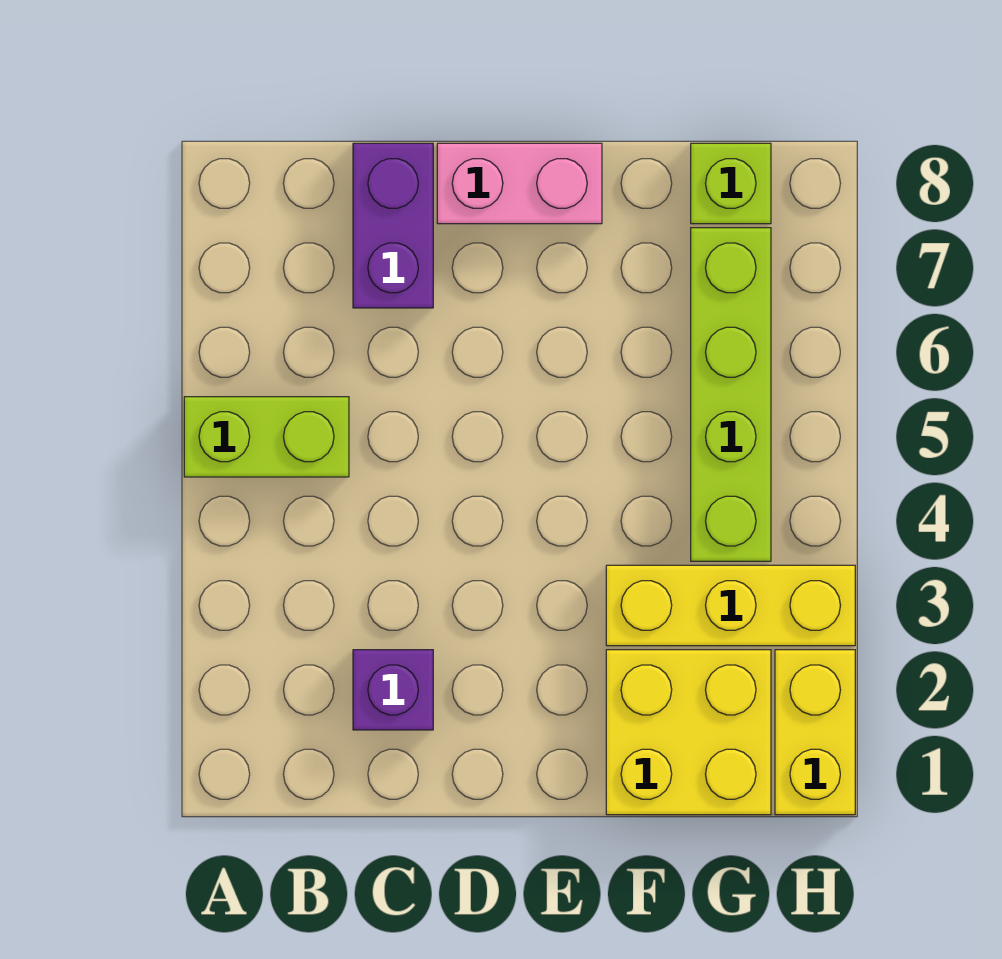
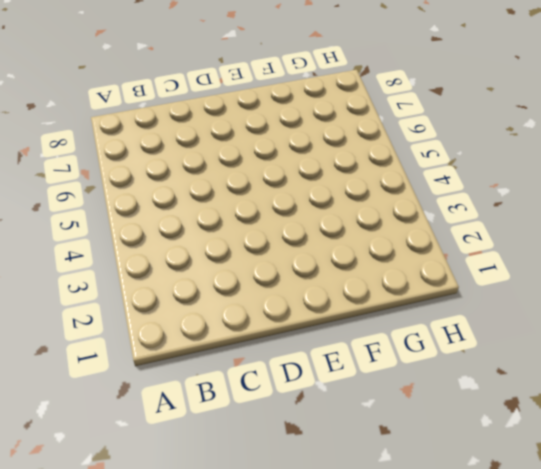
none -> lime 1x2 brick [184,397,349,477]
none -> purple 1x1 brick [353,650,433,730]

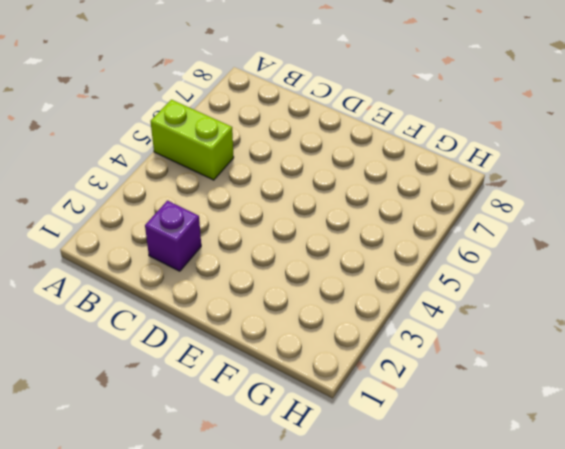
none -> purple 1x2 brick [353,143,433,308]
none -> pink 1x2 brick [437,143,602,224]

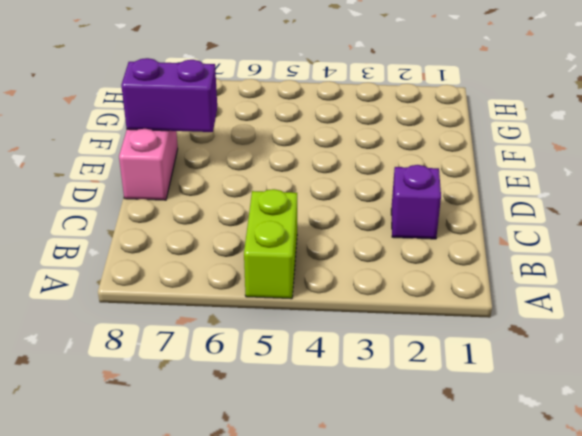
purple 1x2 brick [121,58,217,132] -> purple 1x2 brick moved to [353,143,433,308]
none -> yellow 2x2 brick [606,650,771,815]
none -> yellow 1x3 brick [606,565,855,646]

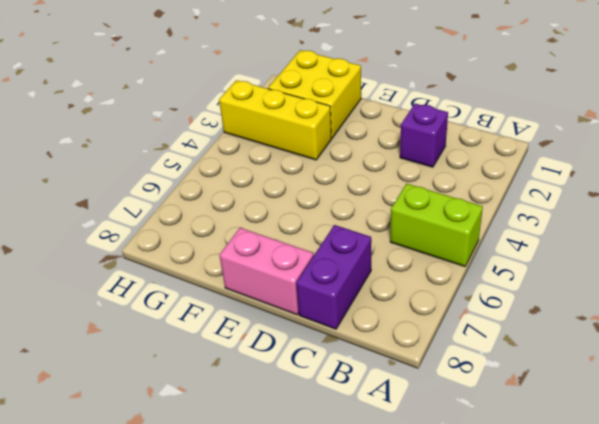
none -> lime 1x4 brick [691,228,771,561]
none -> lime 1x1 brick [691,143,771,224]

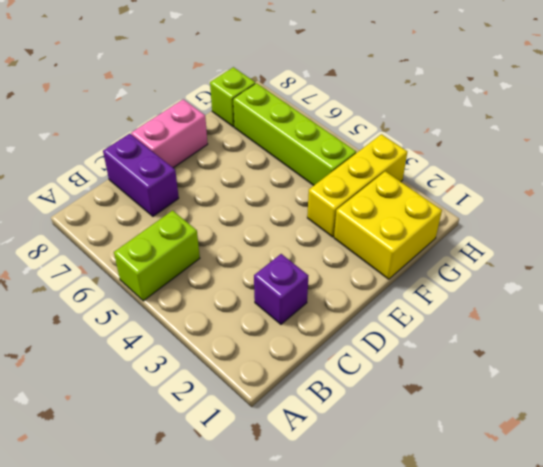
none -> yellow 1x2 brick [775,650,855,815]

